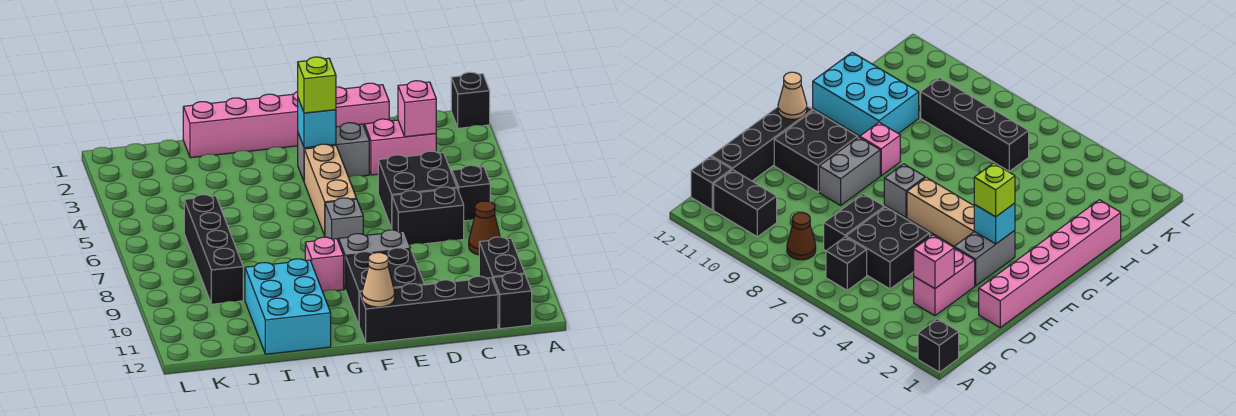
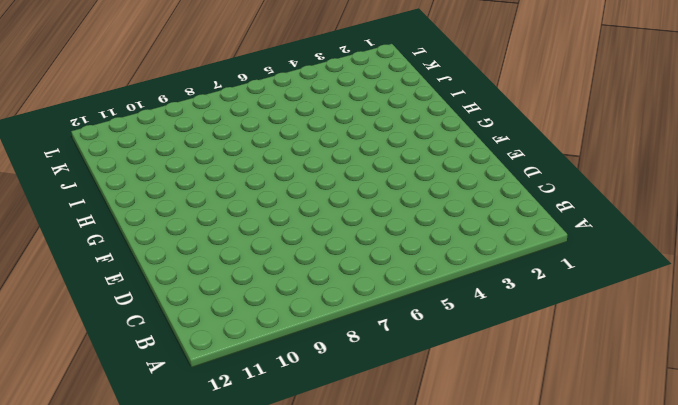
none -> black 1x1 brick [451,72,490,128]
none -> black 1x1 brick [452,165,490,221]
none -> brown 1x1 cone [469,201,500,255]

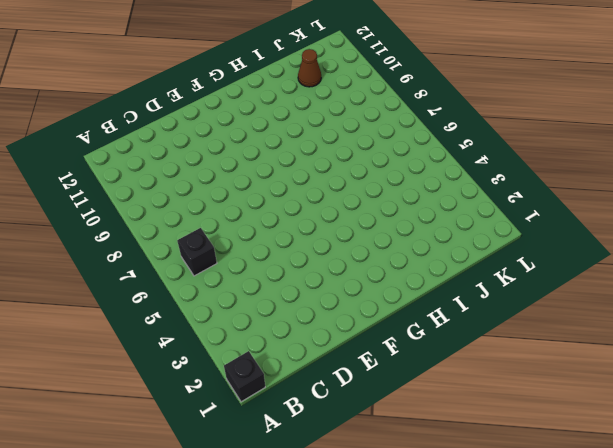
brown 1x1 cone [298,49,321,87] -> brown 1x1 cone moved to [469,201,500,255]
none -> black 1x2 brick [479,237,525,280]
none -> black 1x1 brick [493,273,532,329]
none -> pink 1x2 brick [365,119,436,175]

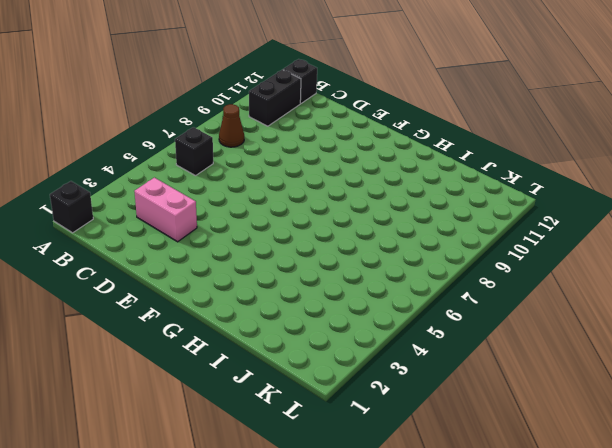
none -> black 2x2 brick [378,151,457,228]
none -> black 1x2 brick [392,187,464,245]
none -> black 1x4 brick [359,276,498,343]

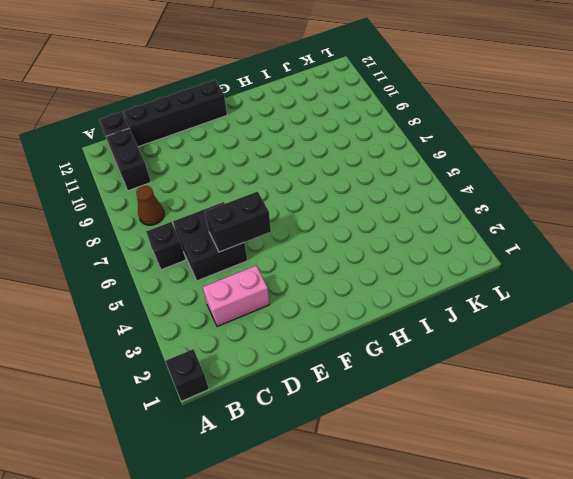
black 1x2 brick [205,191,271,252] -> black 1x2 brick moved to [392,187,464,245]
none -> pink 1x6 brick [183,83,389,158]
none -> grey 1x2 brick [298,123,369,181]
none -> grey 1x2 brick [339,230,411,289]

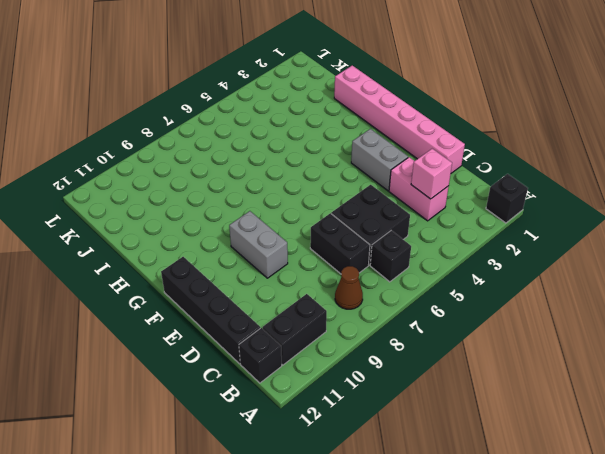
none -> black 2x2 brick [345,248,424,324]
none -> tan 1x3 brick [304,144,357,235]
none -> grey 1x1 brick [325,198,363,242]

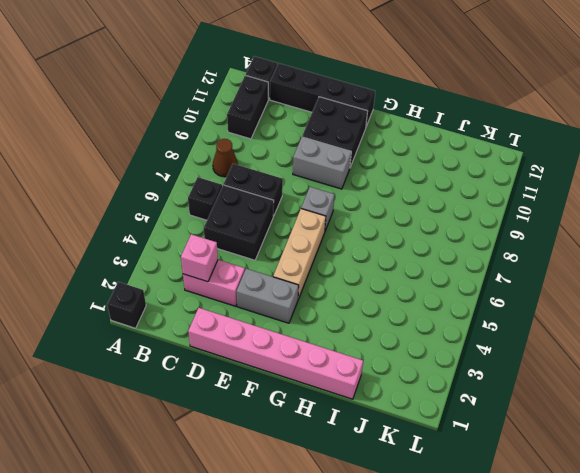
none -> pink 1x1 brick [305,237,344,292]
none -> cyan 2x3 brick [245,259,331,354]
none -> black 1x4 brick [184,195,243,304]

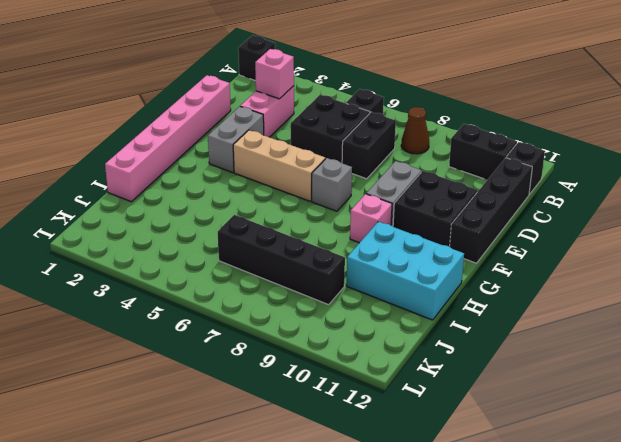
none -> cyan 1x1 brick [298,99,336,148]
none -> tan 1x1 cone [362,253,395,307]
none -> lime 1x1 brick [298,57,336,113]

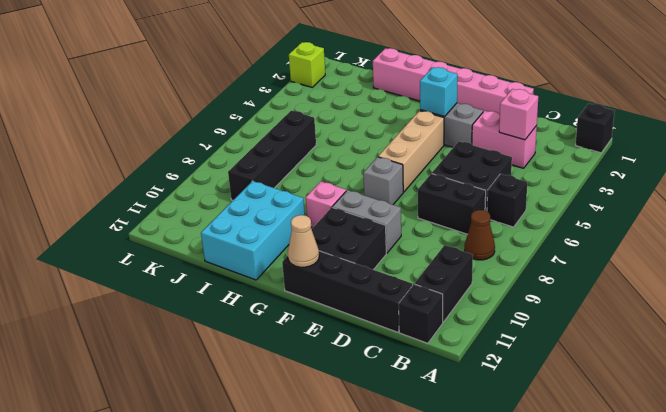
lime 1x1 brick [289,42,325,87] -> lime 1x1 brick moved to [298,57,336,113]

